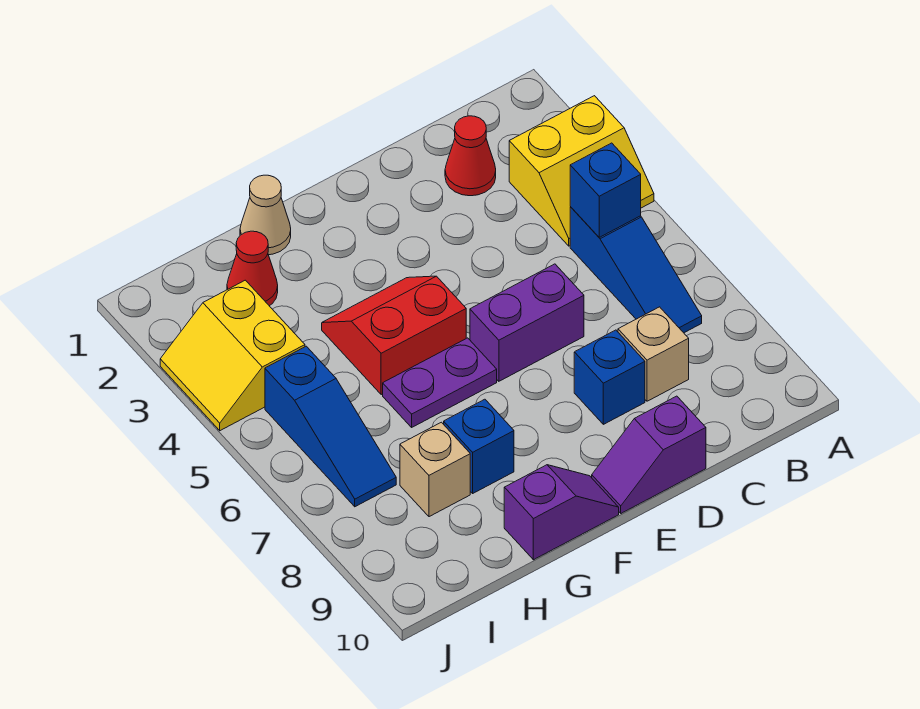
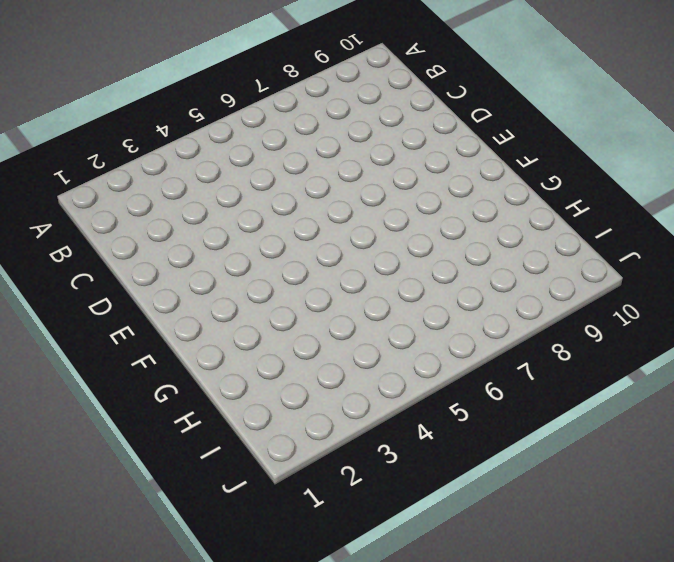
none -> yellow 2x2 slope [509,96,654,246]
none -> blue 1x3 slope [570,207,702,333]
none -> red 1x1 cone [445,116,496,196]

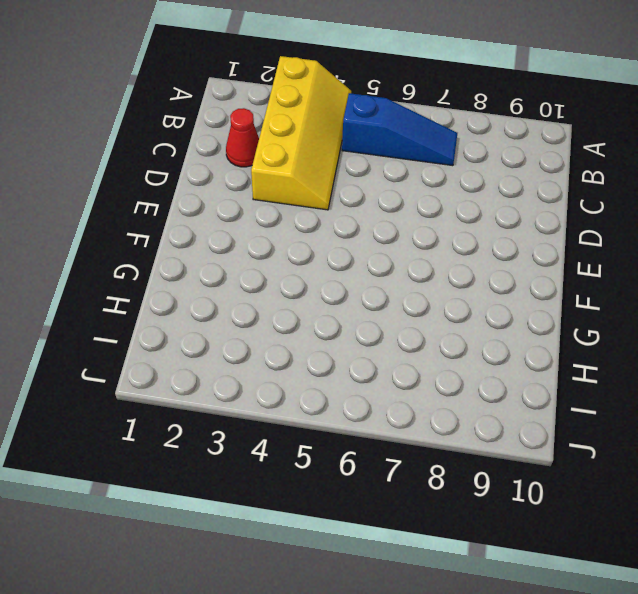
yellow 2x4 slope [251,56,351,210] -> yellow 2x2 slope [509,96,654,246]
none -> tan 1x1 brick [618,307,689,401]
none -> purple 1x2 brick [470,264,584,381]
none -> blue 1x1 brick [574,330,645,424]

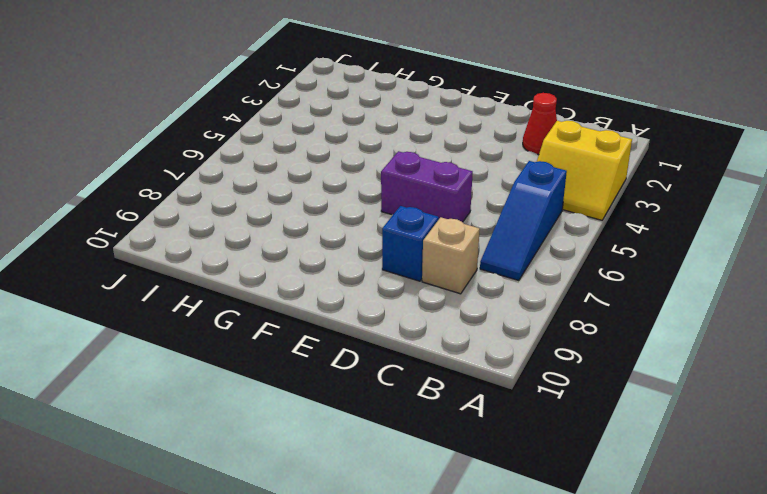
none -> purple 1x2 slope [592,396,706,513]
none -> red 2x2 slope [322,276,466,395]
none -> purple 1x2 plate [383,338,497,427]

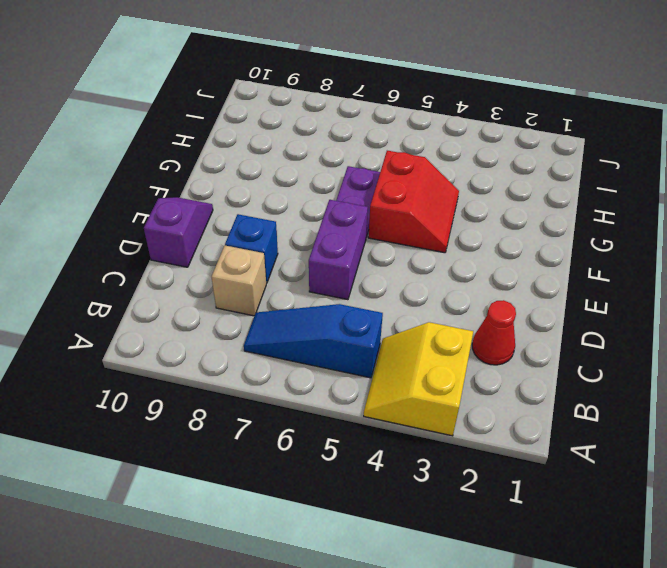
none -> purple 1x2 slope [504,465,619,560]
none -> tan 1x1 cone [240,175,291,255]
none -> blue 1x1 brick [444,399,514,493]

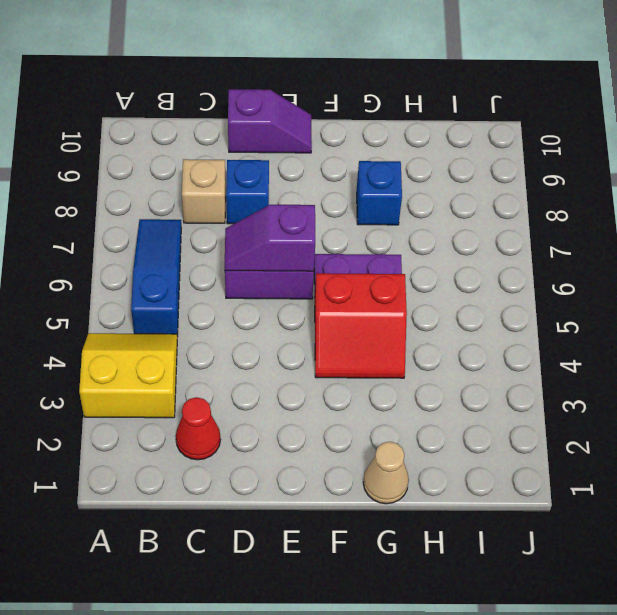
purple 1x2 slope [225,205,315,271] -> purple 1x2 slope moved to [504,465,619,560]
none -> red 1x1 cone [227,231,278,306]
none -> tan 1x1 brick [400,422,470,517]
none -> yellow 2x2 slope [160,280,305,431]

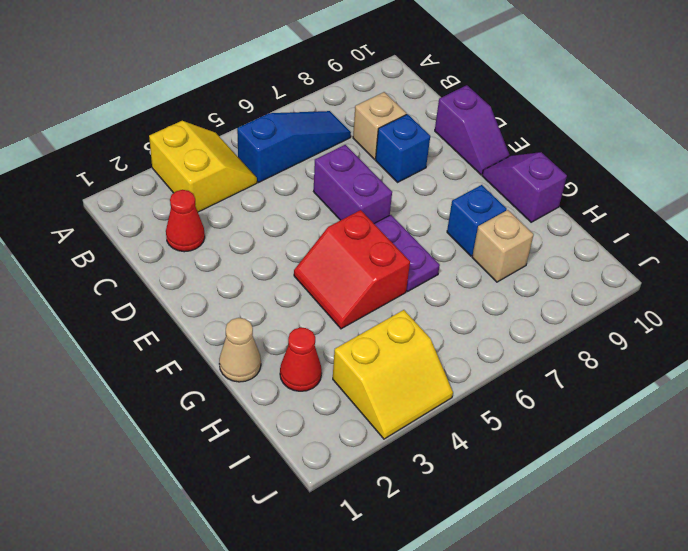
none -> blue 1x3 slope [265,346,396,507]
none -> blue 1x1 brick [570,143,641,237]

